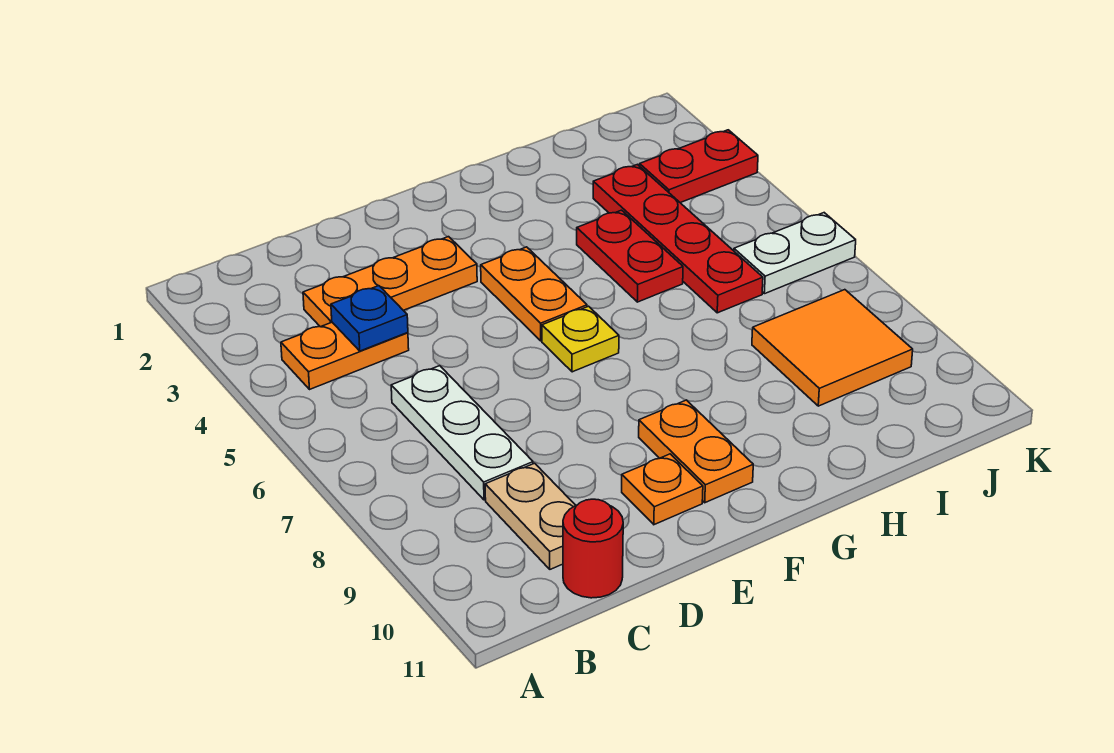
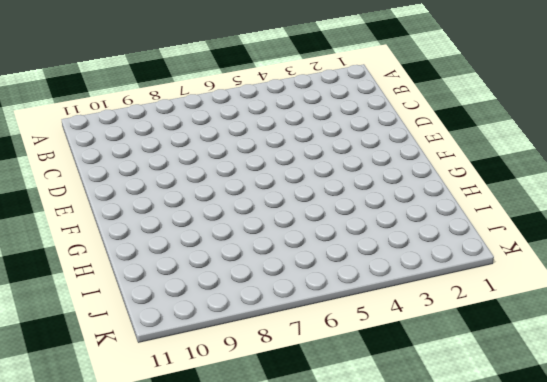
none -> orange 1x2 plate [281,322,409,389]
none -> orange 1x3 plate [303,237,477,327]
none -> white 1x3 plate [391,366,533,500]

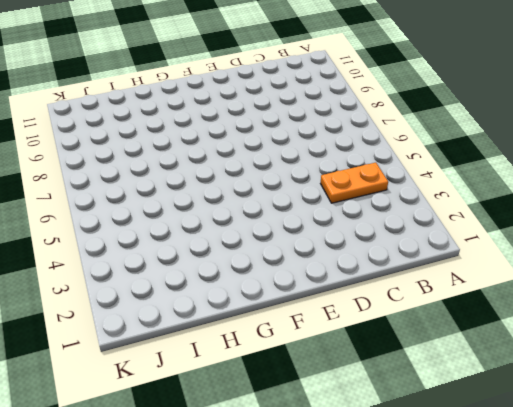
none -> orange 1x3 plate [303,237,477,327]
none -> white 1x3 plate [391,366,533,500]
none -> tan 1x2 plate [485,463,576,569]

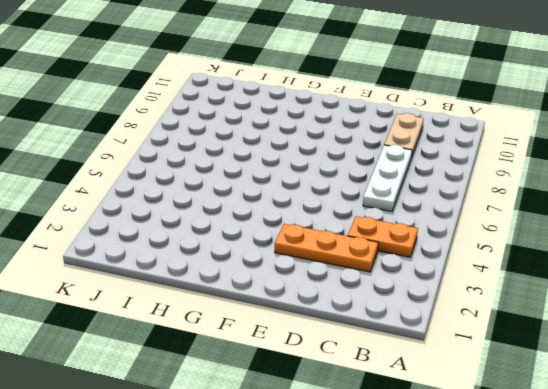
none -> red 1x1 round brick [563,499,623,598]
none -> orange 1x1 plate [622,454,703,525]
none -> orange 1x2 plate [481,247,587,341]

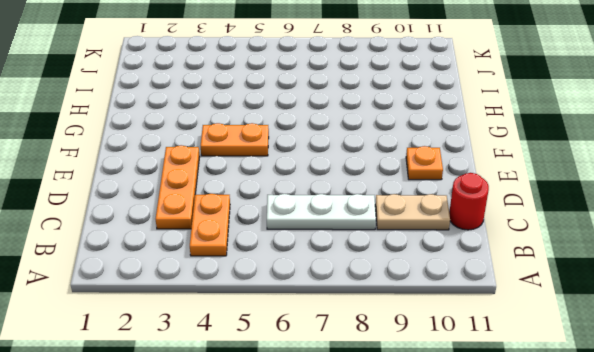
none -> yellow 1x1 plate [542,306,619,372]
none -> orange 1x2 plate [639,400,753,503]
none -> red 1x2 plate [577,210,683,302]

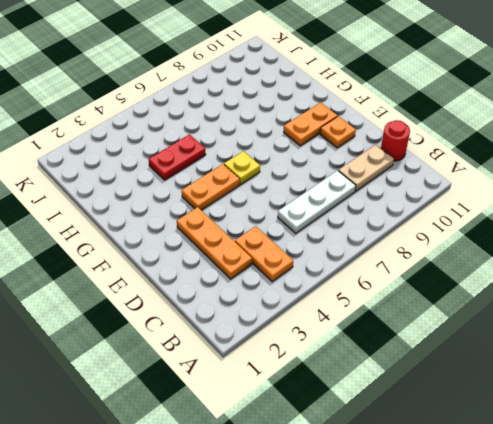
none -> red 1x4 plate [593,164,763,313]
none -> orange 2x2 tile [752,290,913,406]
none -> red 1x2 plate [640,130,758,203]

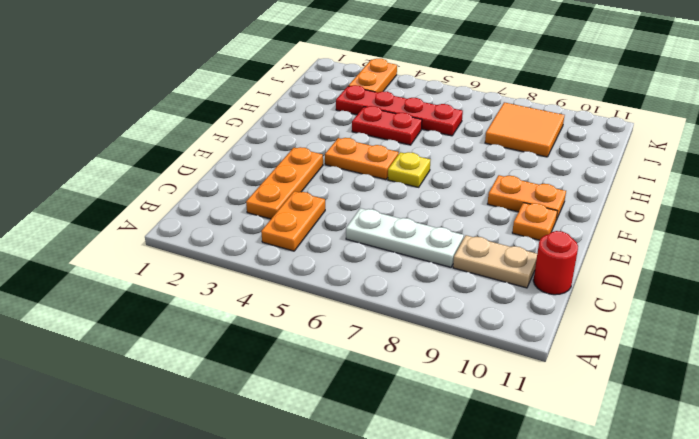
orange 1x2 plate [349,59,397,92] -> red 1x2 plate [640,130,758,203]
none -> white 1x2 plate [734,213,856,294]
none -> blue 1x1 plate [331,286,408,351]

